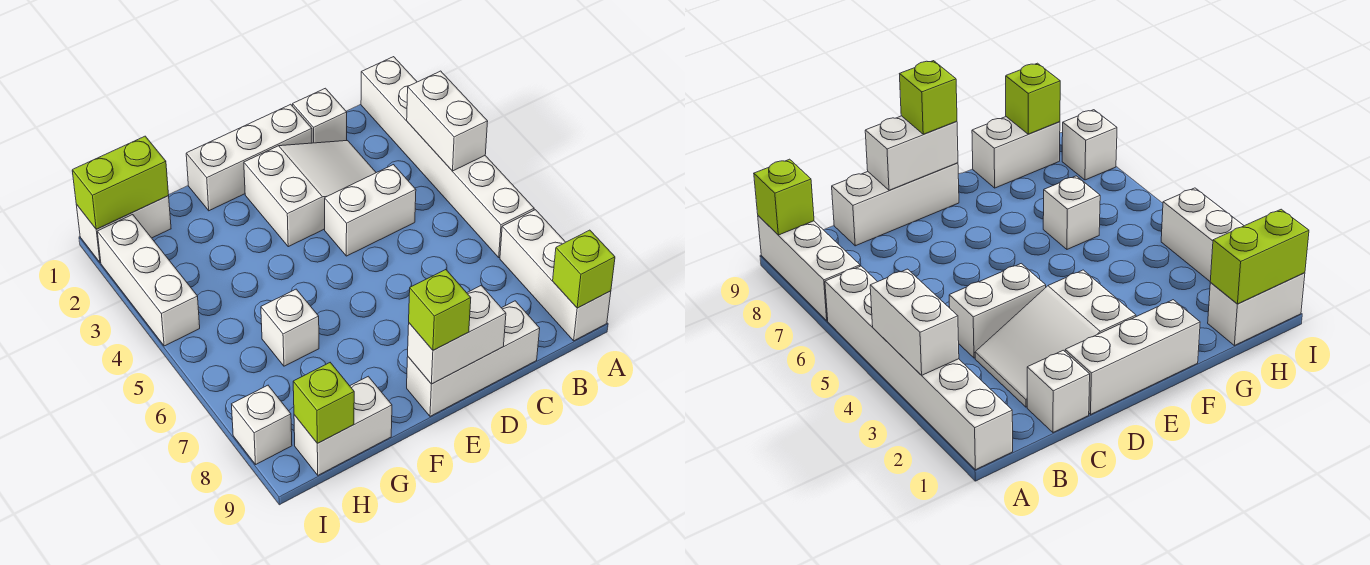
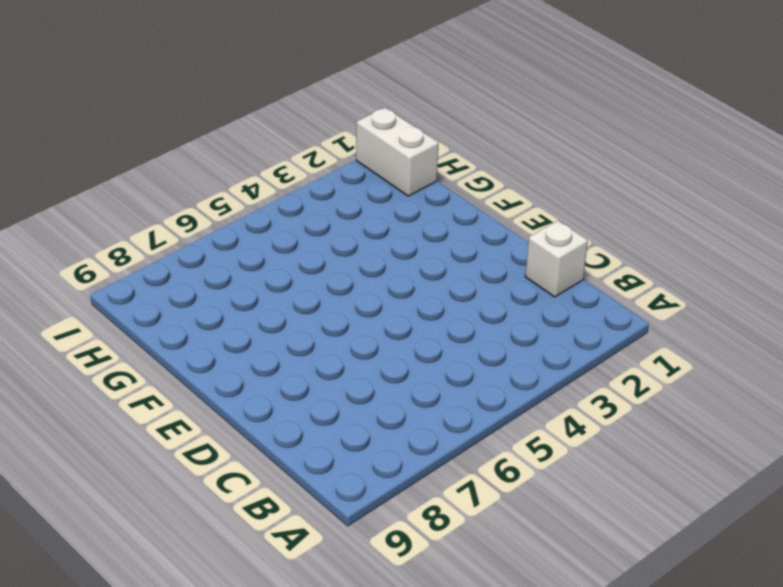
none -> white 1x6 brick [361,57,534,257]
none -> white 1x3 brick [500,210,611,341]
none -> white 2x3 slope [244,141,376,247]

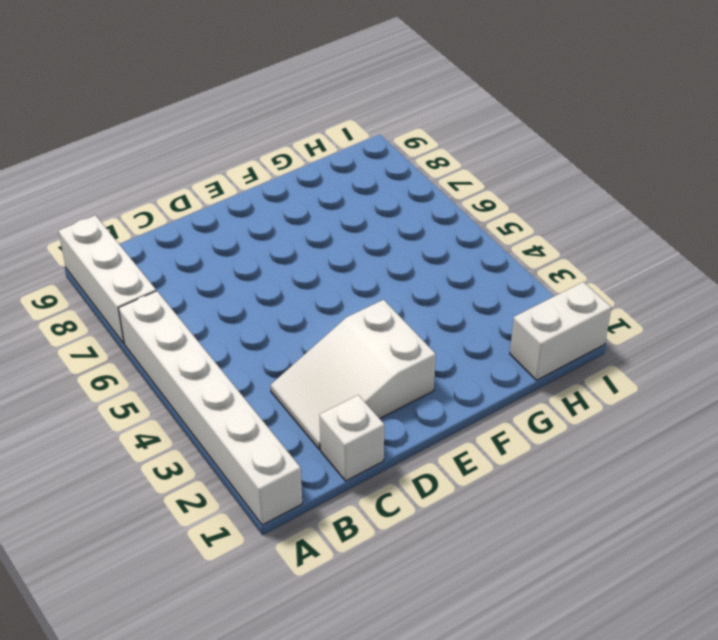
none -> white 1x2 brick [325,165,416,256]
none -> white 1x3 brick [407,301,540,416]
none -> white 1x3 brick [186,104,312,211]

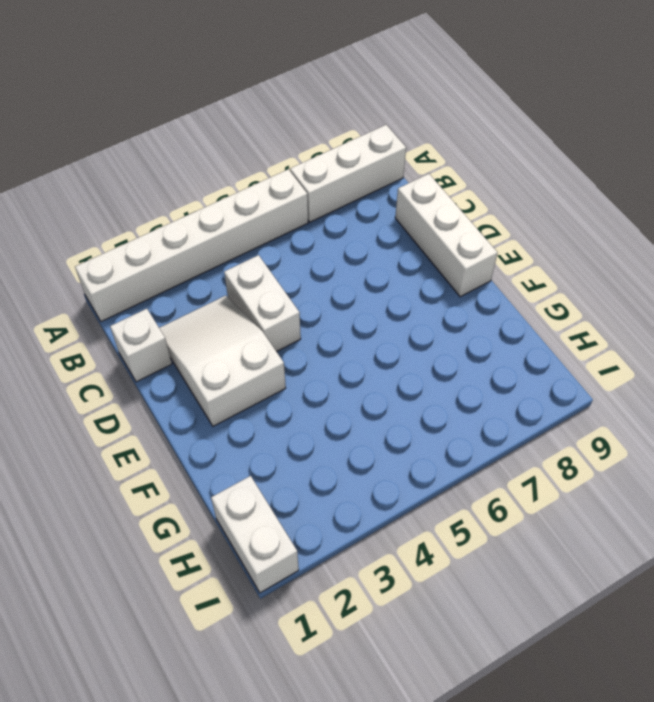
none -> white 1x3 brick [186,104,312,211]
none -> white 1x1 brick [261,289,319,366]
none -> white 1x2 brick [294,376,392,475]

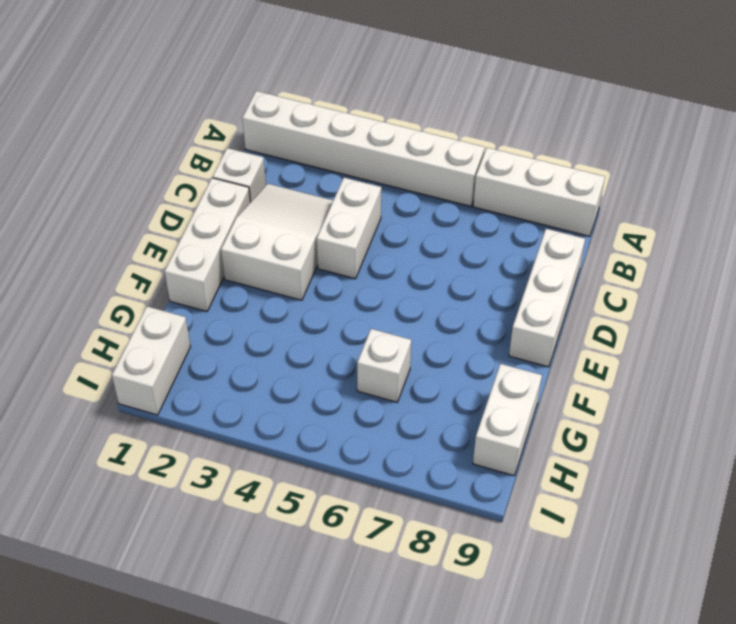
none -> white 1x3 brick [97,215,200,346]
none -> white 1x1 brick [232,385,292,464]
none -> white 1x2 brick [407,71,488,171]

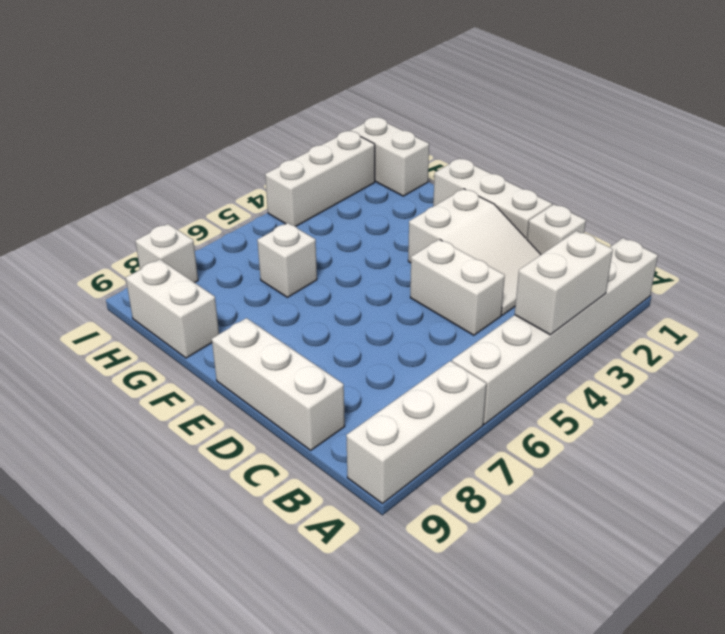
none -> lime 1x1 brick [553,230,615,308]
none -> white 1x2 brick [408,286,506,384]
none -> lime 1x2 brick [72,136,169,229]

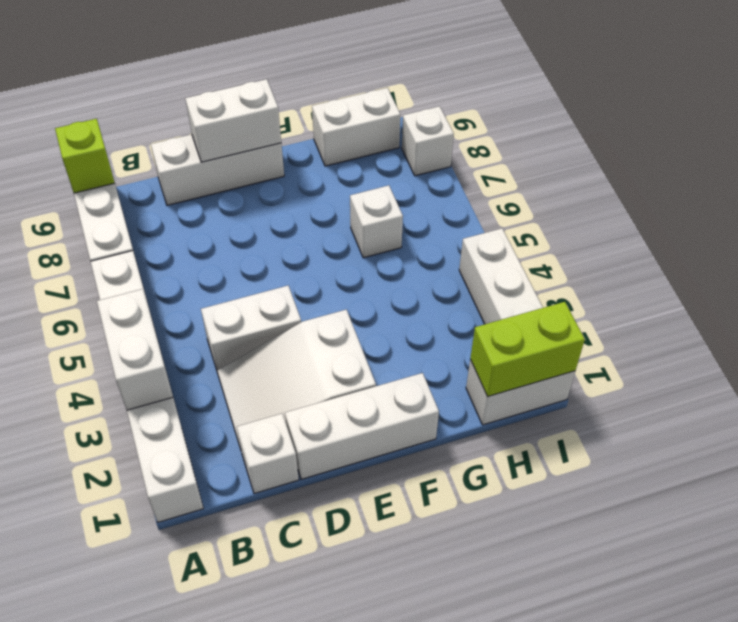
none -> lime 1x1 brick [293,363,354,443]
none -> lime 1x1 brick [409,270,471,350]

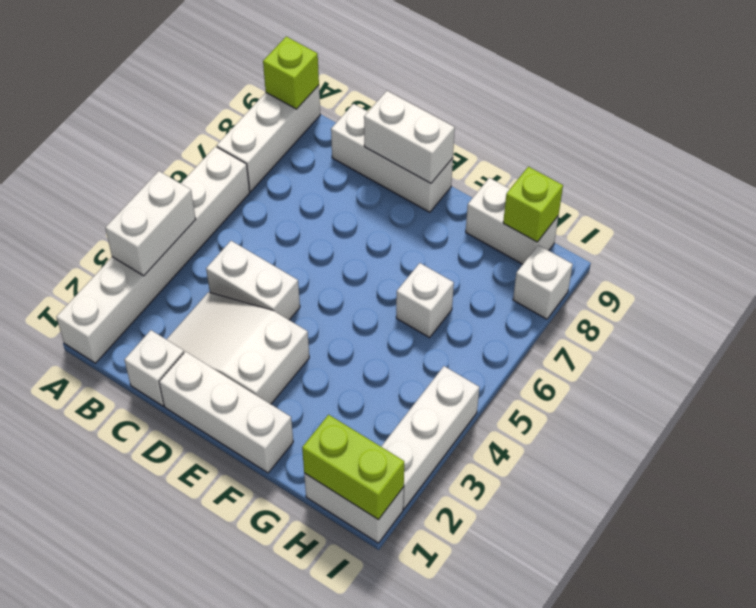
none -> lime 1x1 brick [409,270,471,350]

